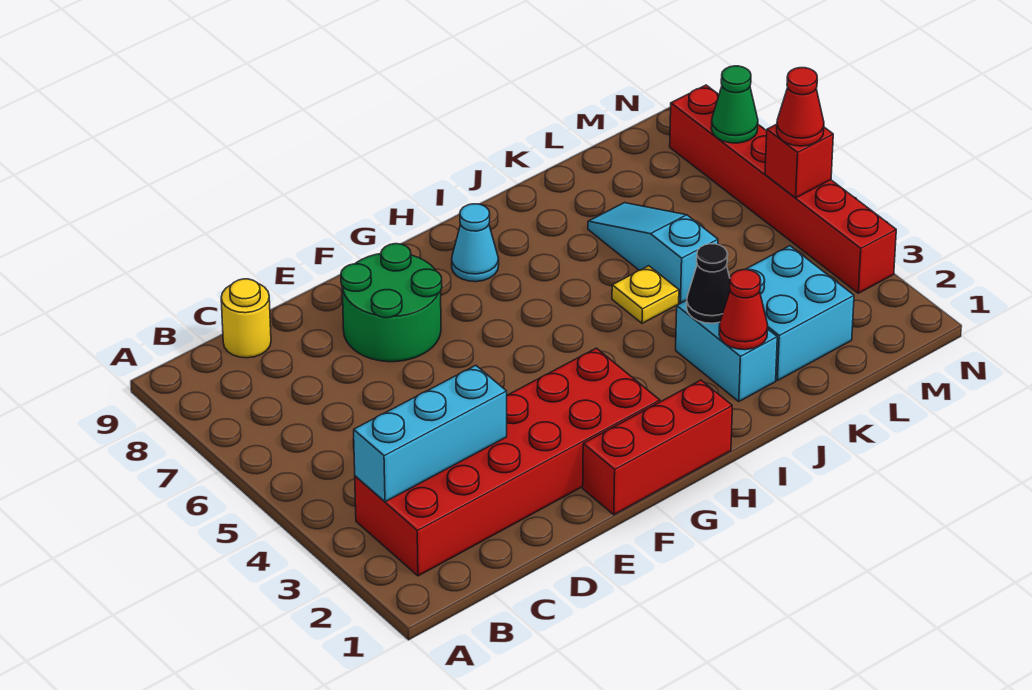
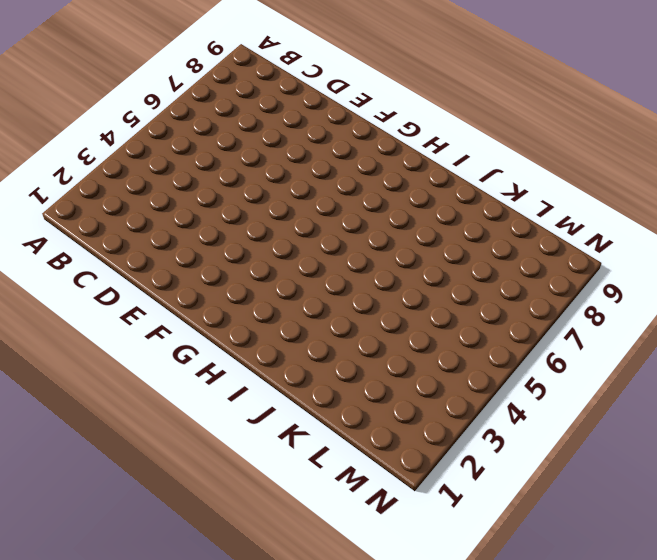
none -> red 2x6 brick [355,348,660,576]
none -> yellow 1x1 round brick [221,279,271,358]
none -> green 2x2 round brick [341,244,442,362]

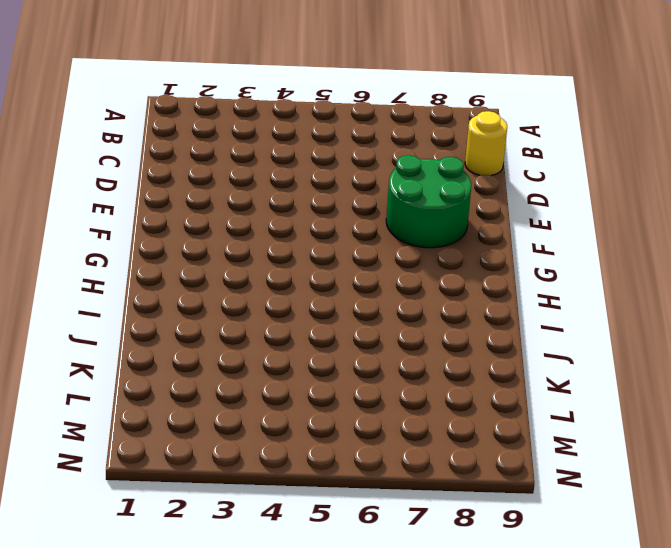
none -> red 2x6 brick [355,348,660,576]
none -> red 1x3 brick [583,380,732,515]
none -> cyan 1x1 cone [452,204,499,282]

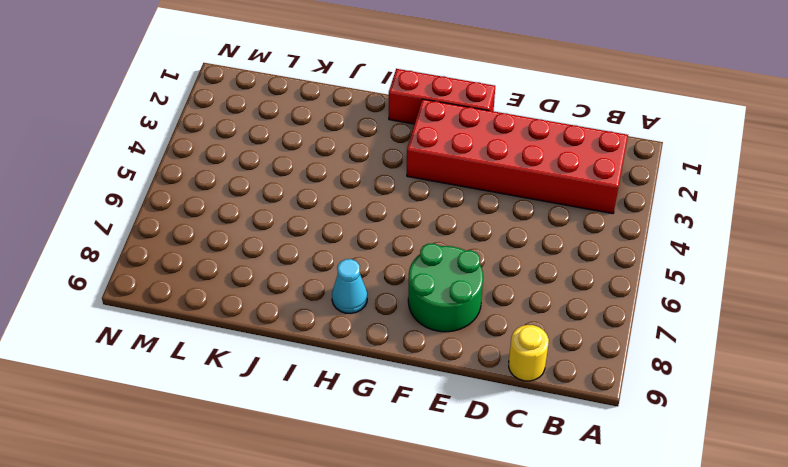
none -> cyan 1x2 brick [676,300,777,402]
none -> yellow 1x1 plate [612,266,679,323]
none -> cyan 2x2 brick [745,246,854,381]

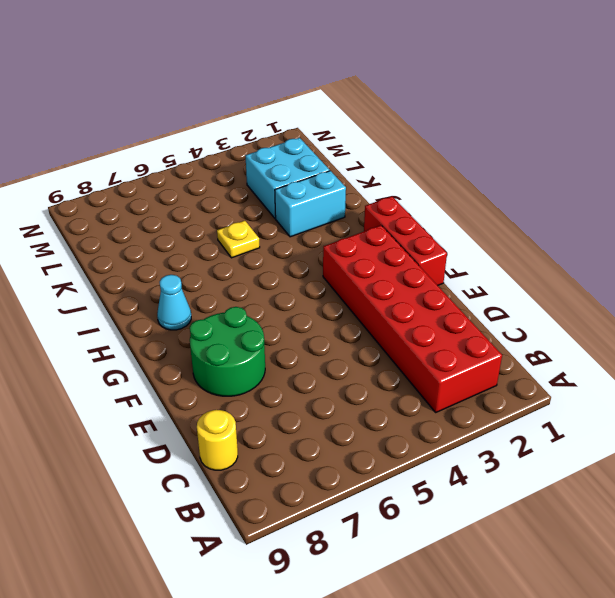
none -> cyan 1x3 slope [588,203,718,303]
none -> red 1x6 brick [670,85,896,293]
none -> cyan 1x3 brick [354,365,507,502]

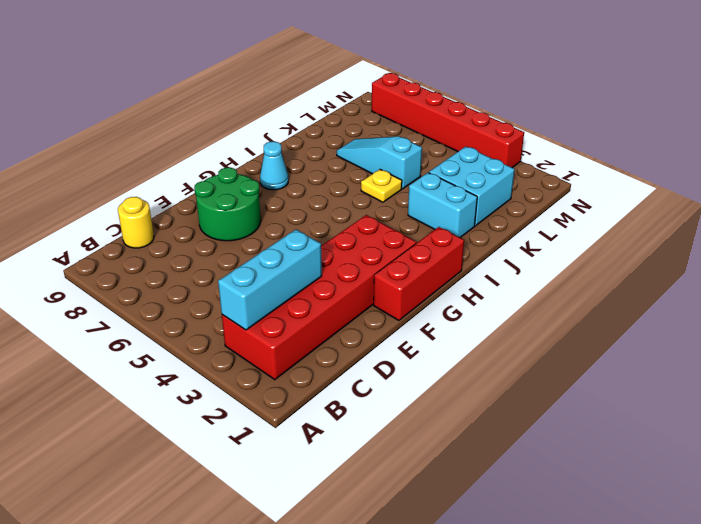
none -> red 1x1 cone [719,270,768,350]
none -> black 1x1 cone [687,244,730,323]
none -> red 1x1 brick [765,124,833,198]

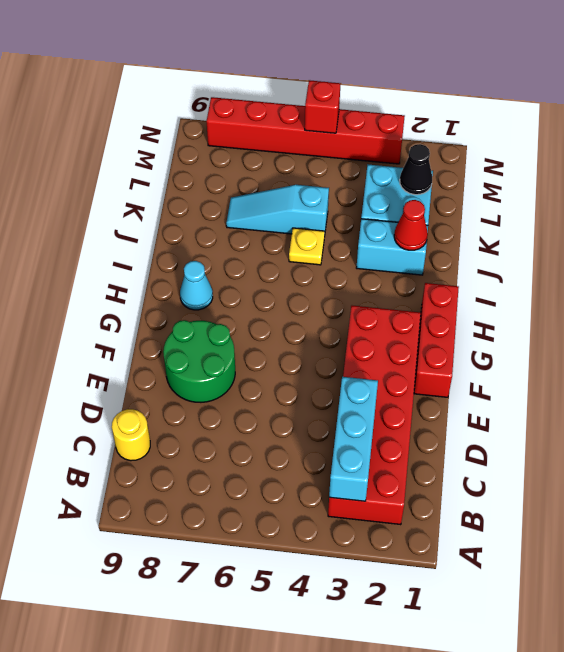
black 1x1 cone [400,144,432,195] -> black 1x1 cone moved to [687,244,730,323]
none -> green 1x1 cone [711,66,758,143]
none -> red 1x1 cone [777,68,824,146]

